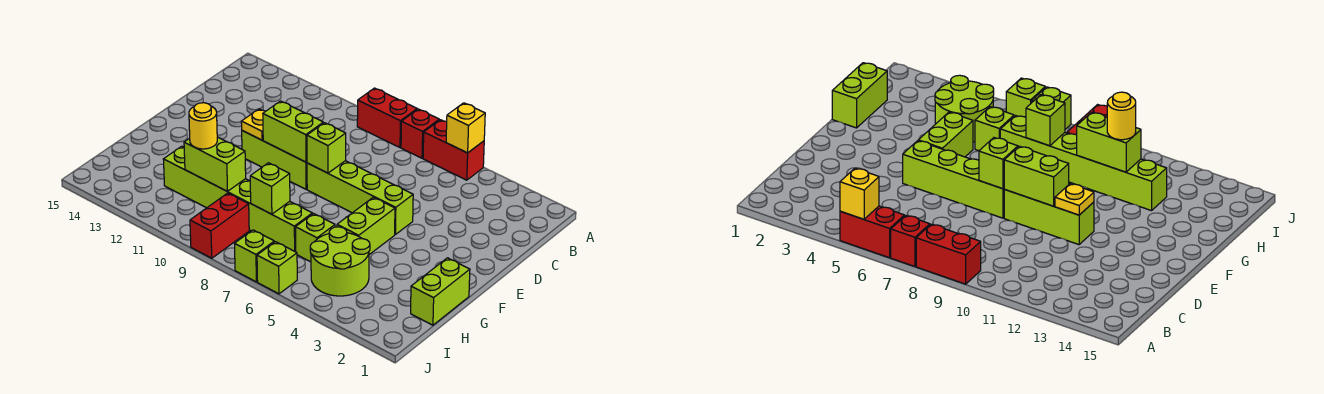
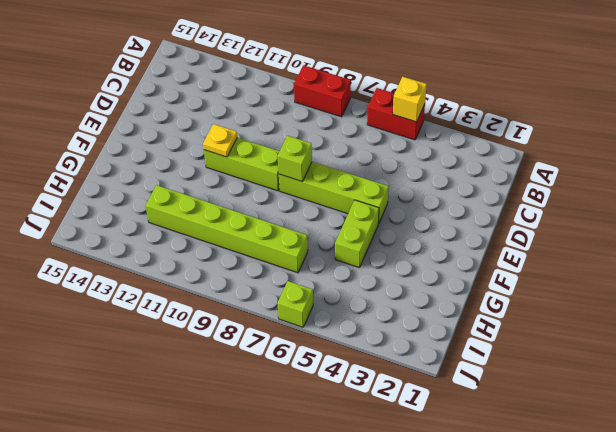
none -> red 1x1 brick [401,109,439,158]
none -> lime 1x2 brick [411,258,470,325]
none -> lime 2x2 round brick [310,227,370,296]

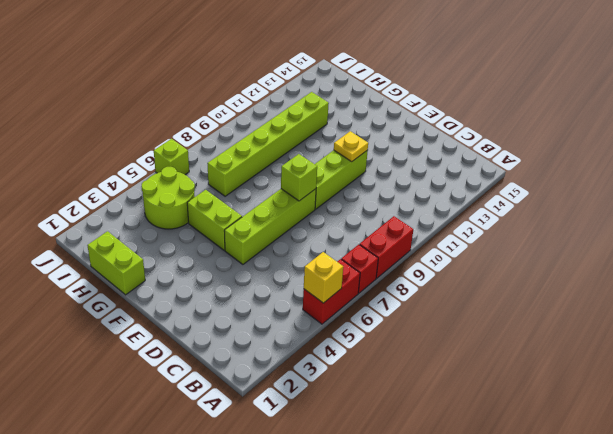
none -> lime 1x1 brick [295,214,335,262]
none -> red 1x2 brick [190,193,249,258]
none -> lime 1x1 brick [235,230,274,282]

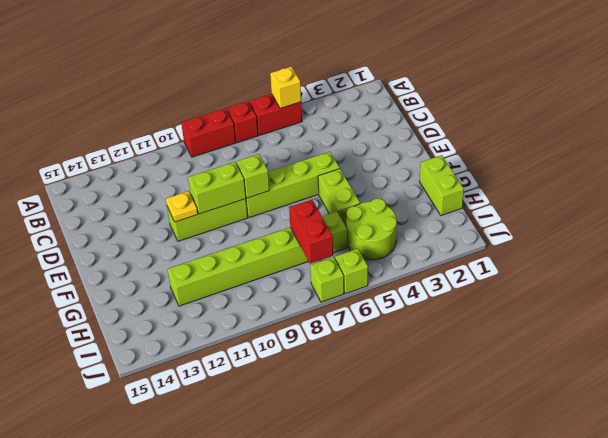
red 1x2 brick [289,200,333,264] -> red 1x2 brick moved to [190,193,249,258]
none -> lime 1x1 brick [250,163,290,214]
none -> lime 1x2 brick [184,137,246,191]
none -> yellow 1x1 round brick [189,103,217,149]

